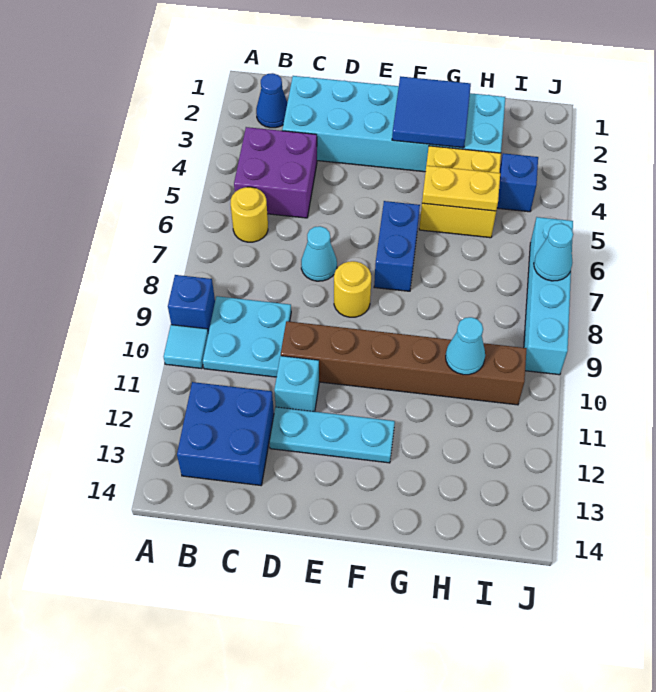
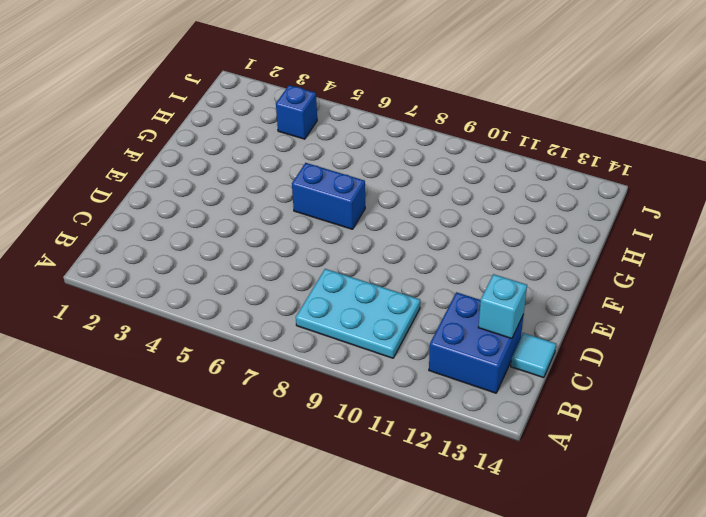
cyan 2x3 plate [296,269,420,358] -> cyan 2x2 plate [203,296,291,377]
cyan 1x1 brick [478,274,527,339] -> cyan 1x1 brick moved to [274,356,319,412]
cyan 1x1 tile [511,333,556,378] -> cyan 1x1 tile moved to [164,325,208,369]
none -> blue 1x1 brick [168,275,215,333]
none -> blue 1x1 cone [256,73,287,128]
none -> purple 2x2 brick [234,127,317,218]

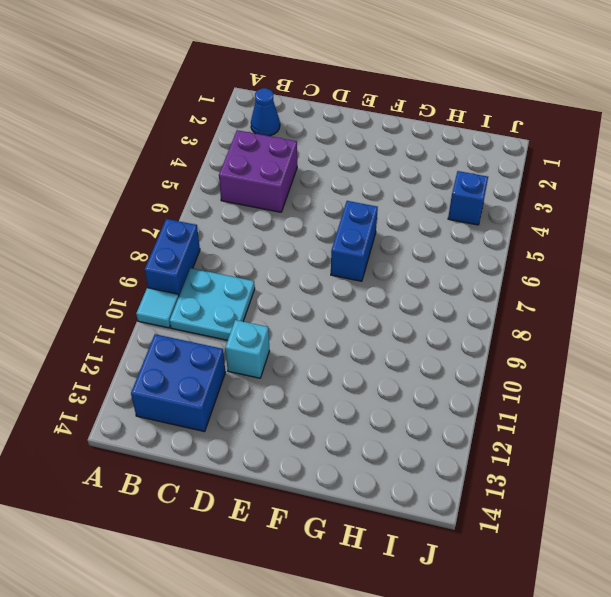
blue 1x2 brick [145,219,200,296] -> blue 1x1 brick [168,275,215,333]
none -> yellow 1x1 round brick [230,187,268,242]
none -> cyan 2x6 brick [282,76,505,172]
none -> cyan 1x1 cone [301,226,337,281]

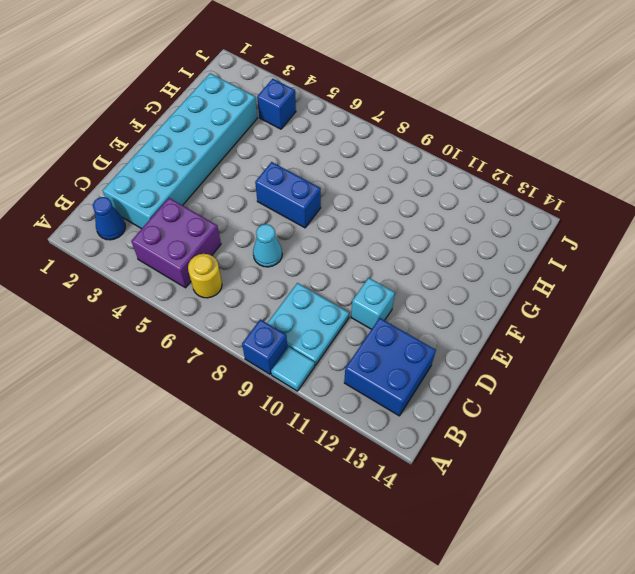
none -> brown 1x6 brick [281,321,527,405]
none -> cyan 1x3 plate [269,407,395,463]
none -> yellow 1x1 round brick [334,261,371,317]

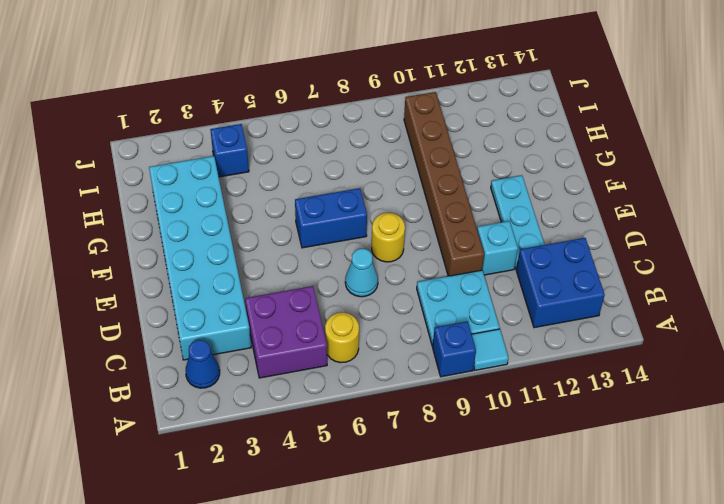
none -> yellow 2x2 brick [419,146,501,238]
none -> cyan 1x4 brick [524,217,573,375]
none -> blue 2x2 tile [392,76,471,148]

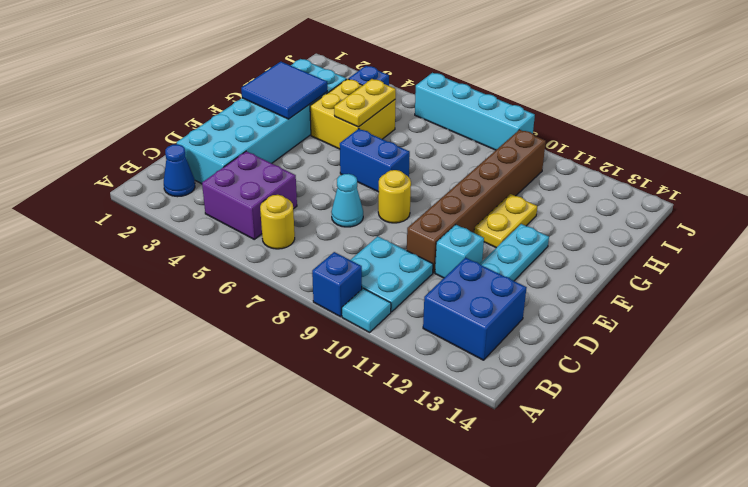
yellow 1x2 plate [474,194,537,248] -> none
none -> cyan 1x1 cone [446,317,485,375]
none -> cyan 1x1 cone [534,223,573,281]

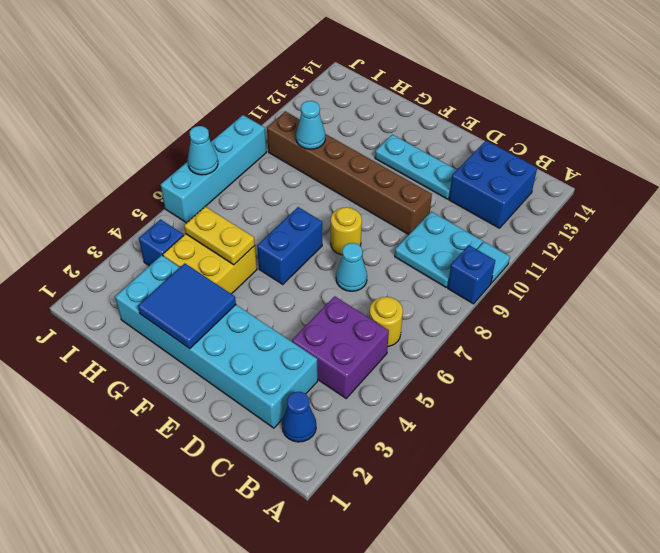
none -> cyan 1x1 brick [274,356,319,412]

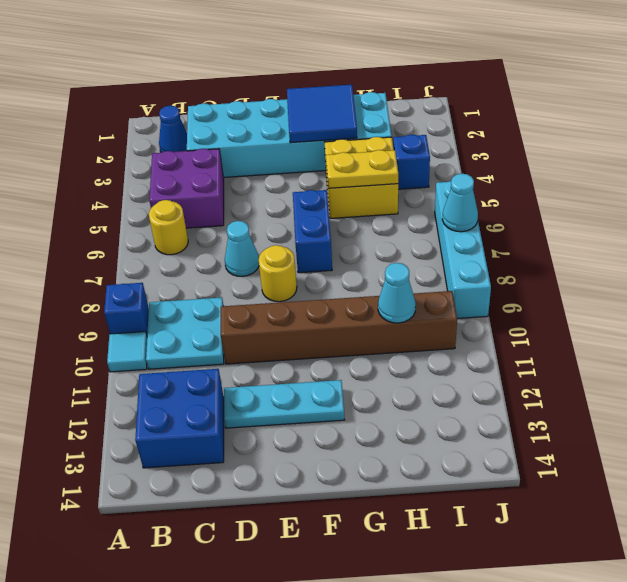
none -> cyan 1x1 brick [274,356,319,412]

